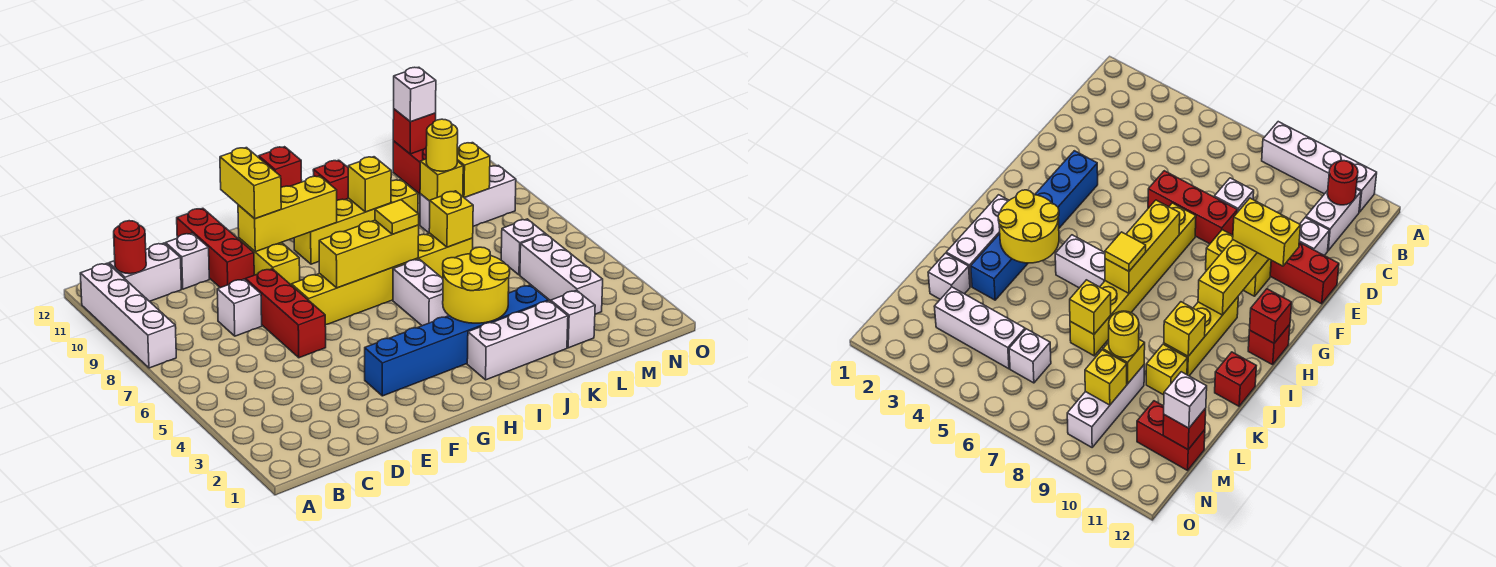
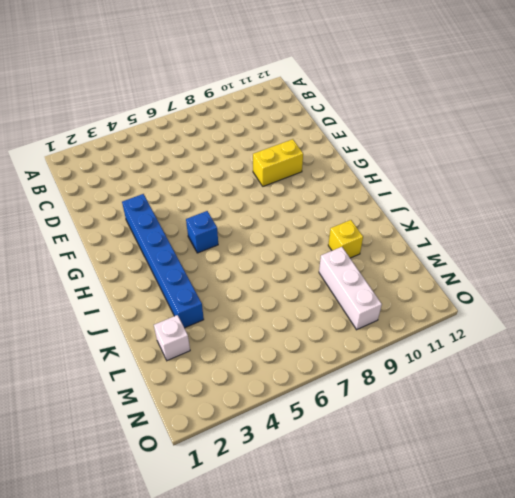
blue 1x1 brick [186,211,218,253] -> none
none -> white 1x4 brick [80,263,176,368]
none -> white 1x2 brick [109,243,181,301]
none -> white 1x1 brick [217,279,262,336]
none -> white 1x1 brick [166,233,209,289]

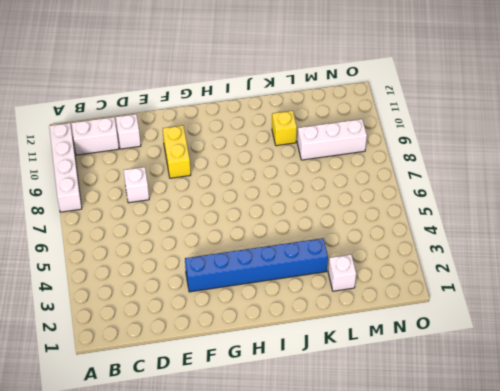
none -> red 1x3 brick [246,269,326,358]
none -> red 1x3 brick [177,208,254,288]
none -> yellow 1x6 brick [292,233,473,325]
none -> yellow 1x3 brick [294,198,390,264]

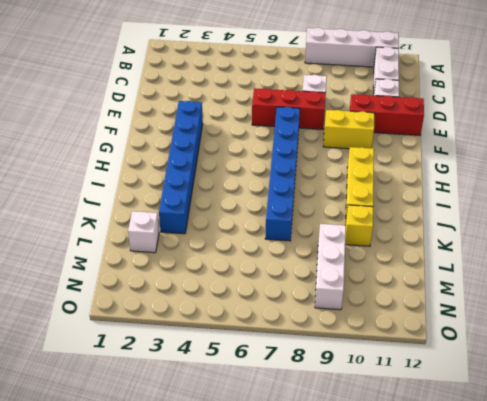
blue 1x6 brick [265,107,300,241] -> yellow 1x6 brick [292,233,473,325]
none -> red 1x1 brick [1248,325,1290,365]
none -> white 1x3 brick [467,301,568,380]
none -> white 1x2 brick [393,259,449,326]
none -> red 1x1 brick [313,160,348,200]

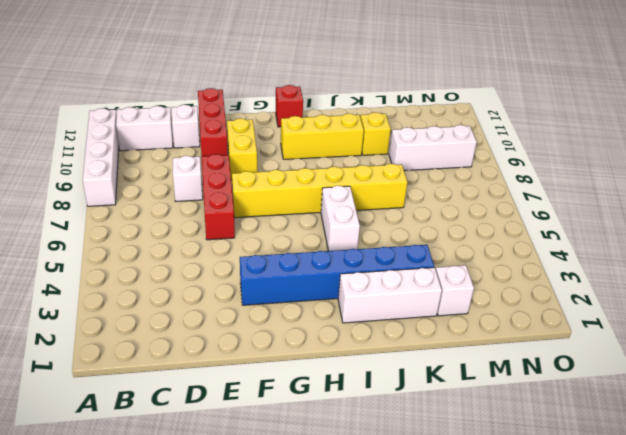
none -> red 1x1 brick [313,160,348,200]
none -> white 1x3 brick [520,234,603,314]
none -> white 1x1 brick [501,219,545,275]
none -> red 1x2 brick [393,141,426,194]

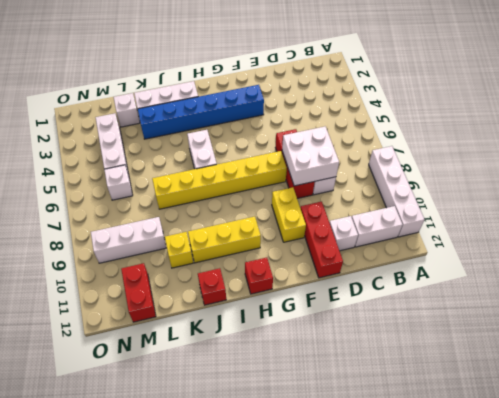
white 2x2 brick [282,127,339,186] -> none
none -> red 1x1 round brick [114,221,146,274]
none -> yellow 1x3 brick [238,176,337,252]
none -> yellow 1x3 brick [319,220,419,288]
none -> red 1x1 brick [259,147,302,187]

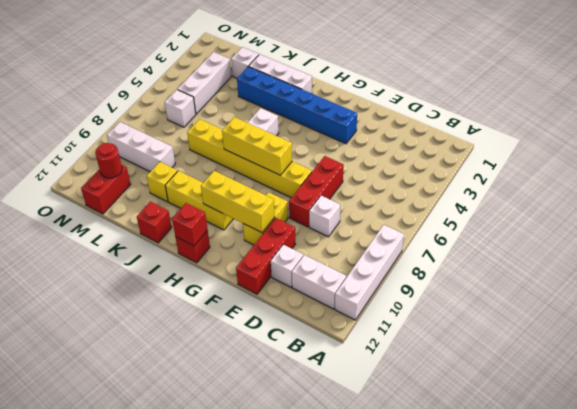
red 1x1 round brick [95,143,122,178] -> red 1x1 round brick moved to [114,221,146,274]
none -> yellow 2x2 round brick [443,247,510,323]
none -> yellow 1x1 brick [348,157,391,212]
none -> yellow 1x1 brick [429,191,473,247]
none -> yellow 1x1 brick [420,159,463,201]

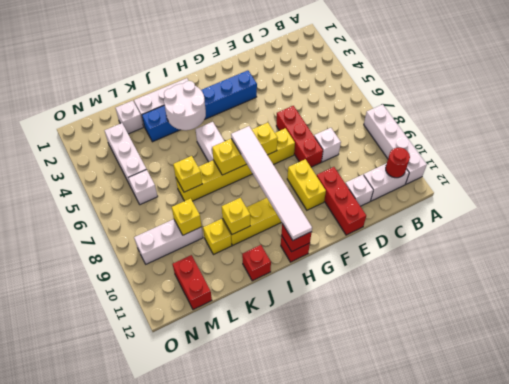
white 1x6 tile [231,126,312,240] -> none
white 2x2 round brick [164,81,206,130] -> yellow 2x2 round brick [443,247,510,323]
none -> yellow 1x3 brick [238,176,337,252]
none -> yellow 1x1 brick [457,143,490,198]
none -> red 1x1 brick [393,109,436,154]
none -> yellow 1x2 brick [220,148,281,219]

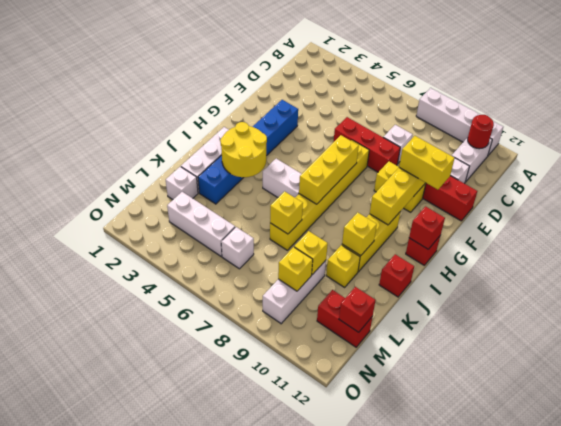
none -> yellow 1x1 tile [375,200,419,234]
none -> yellow 1x1 round brick [426,119,458,171]
none -> white 1x1 brick [394,67,436,122]

